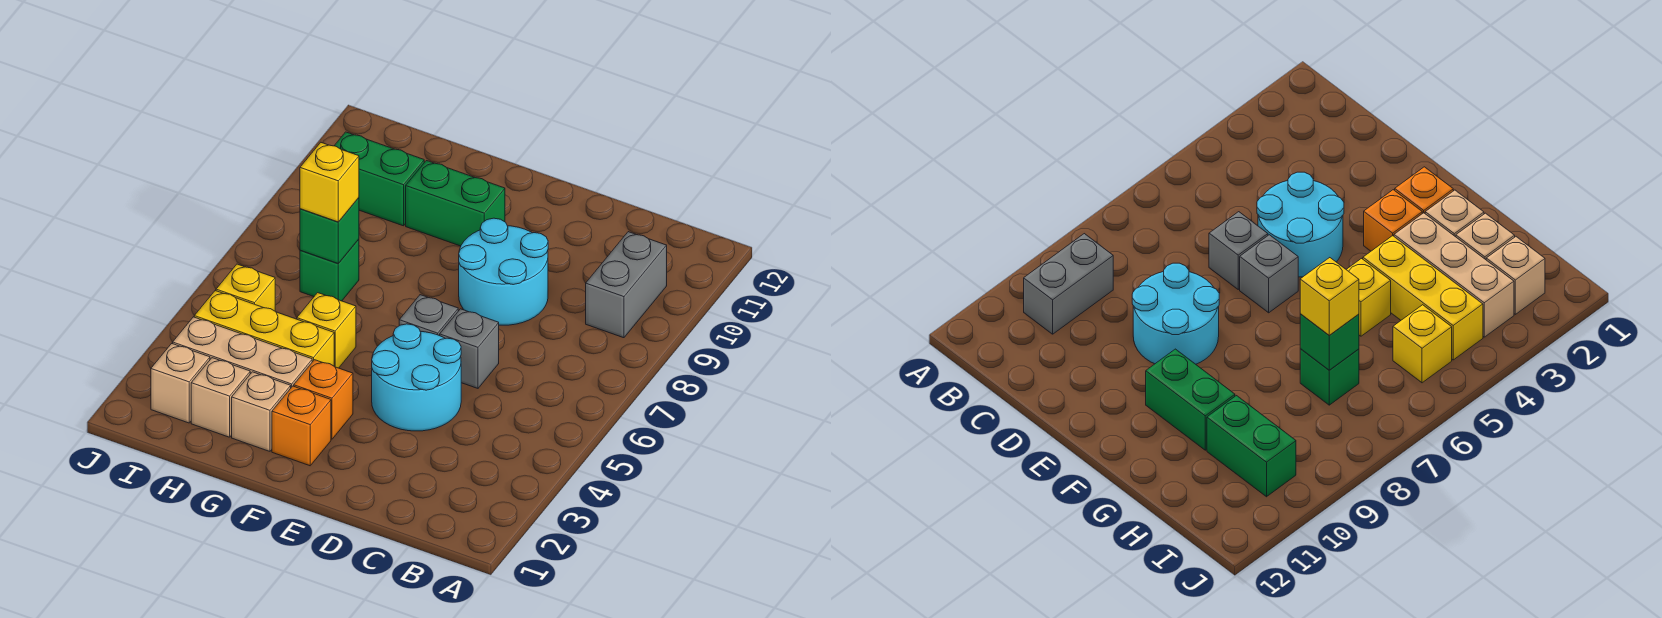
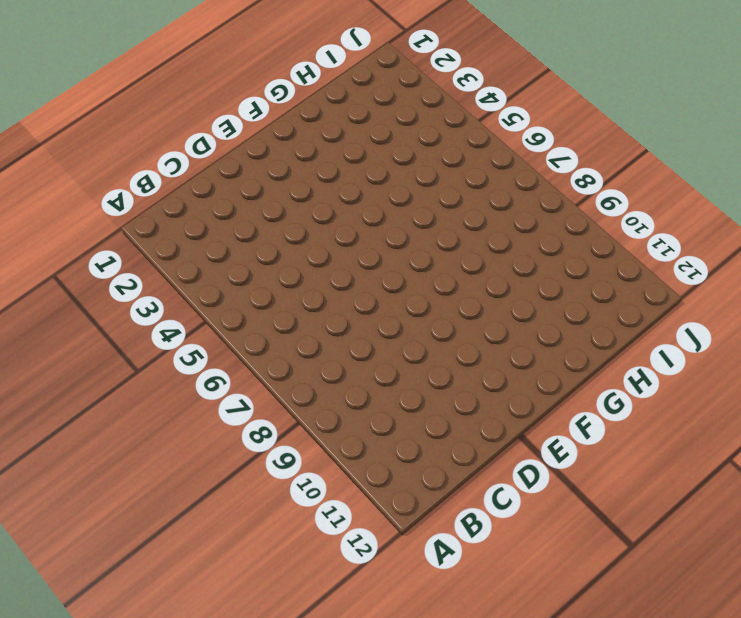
none -> grey 1x2 brick [586,232,667,338]
none -> cyan 2x2 round brick [372,324,461,431]
none -> grey 1x1 brick [440,309,499,388]

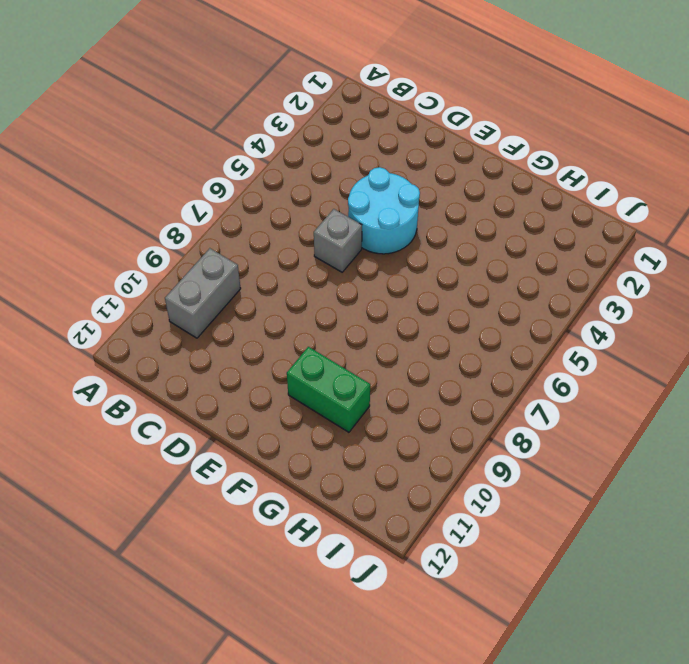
none -> cyan 2x2 round brick [459,218,548,325]
none -> grey 1x1 brick [399,295,458,336]
none -> orange 1x1 brick [272,386,331,466]

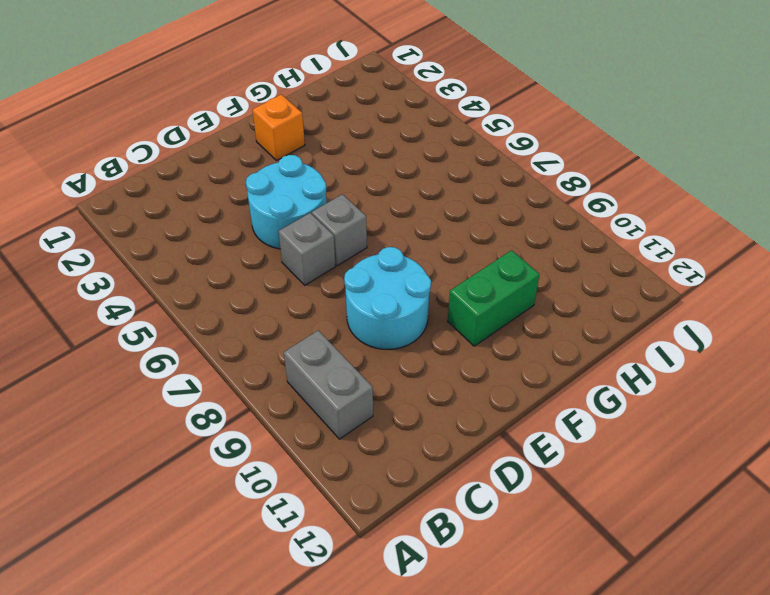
none -> orange 1x1 brick [294,360,353,439]
none -> tan 1x1 brick [232,372,291,451]
none -> tan 1x3 brick [173,317,312,387]

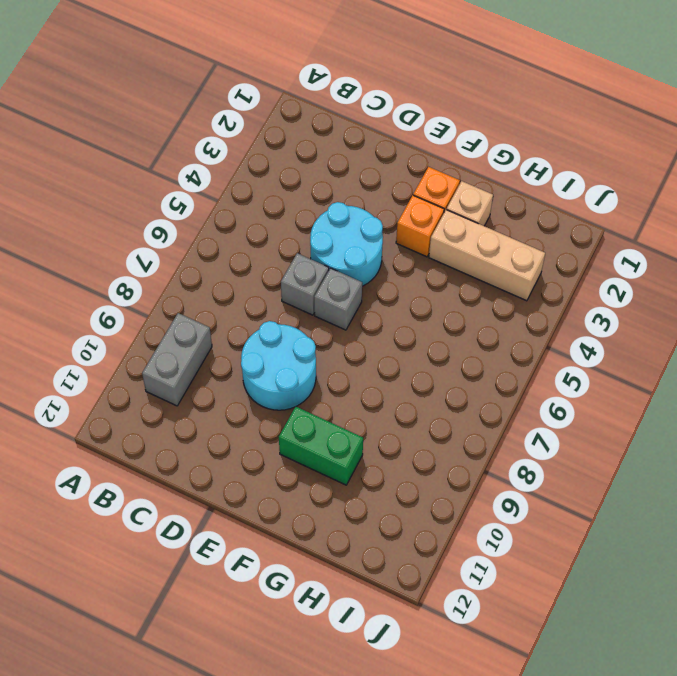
none -> yellow 1x3 brick [194,291,334,366]
none -> yellow 1x1 brick [297,293,356,368]
none -> tan 1x1 brick [191,358,250,437]

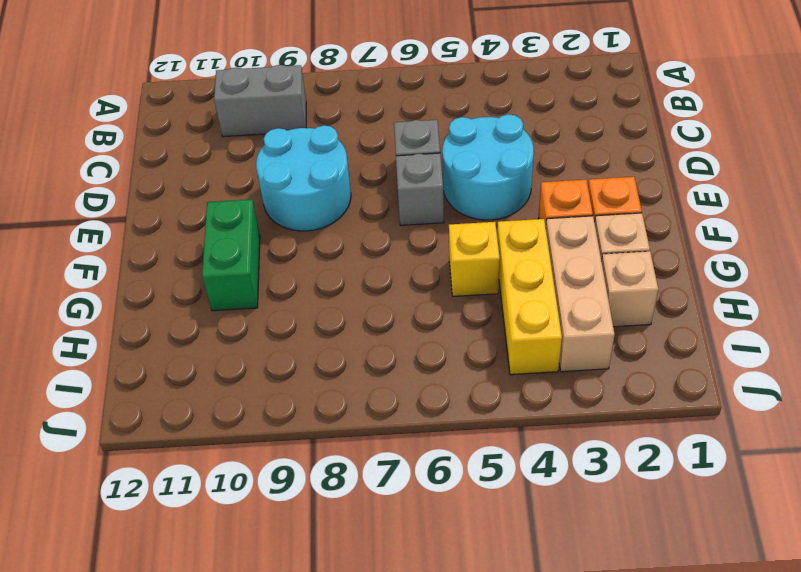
none -> green 1x1 brick [300,239,359,301]
none -> green 1x2 brick [334,132,424,226]
none -> tan 1x1 brick [151,344,210,423]

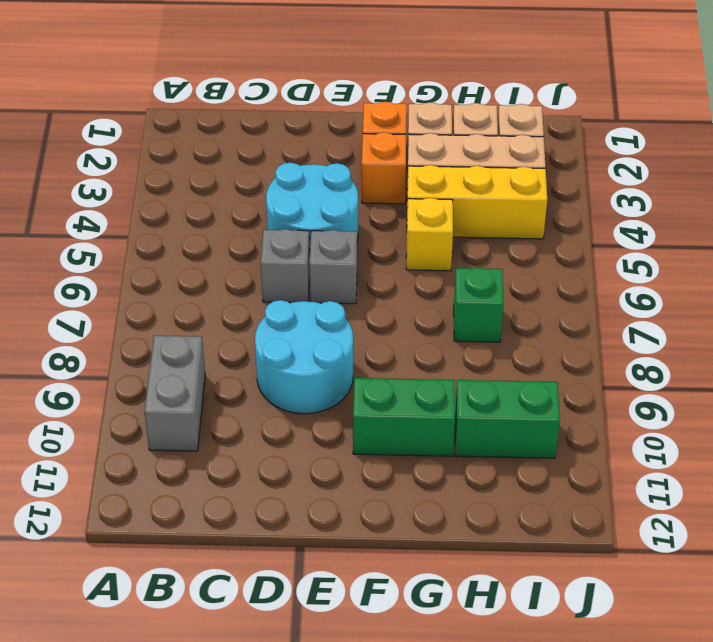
none -> yellow 1x1 brick [216,264,275,311]
none -> green 1x1 brick [300,198,359,264]
none -> yellow 1x1 brick [300,143,359,222]

